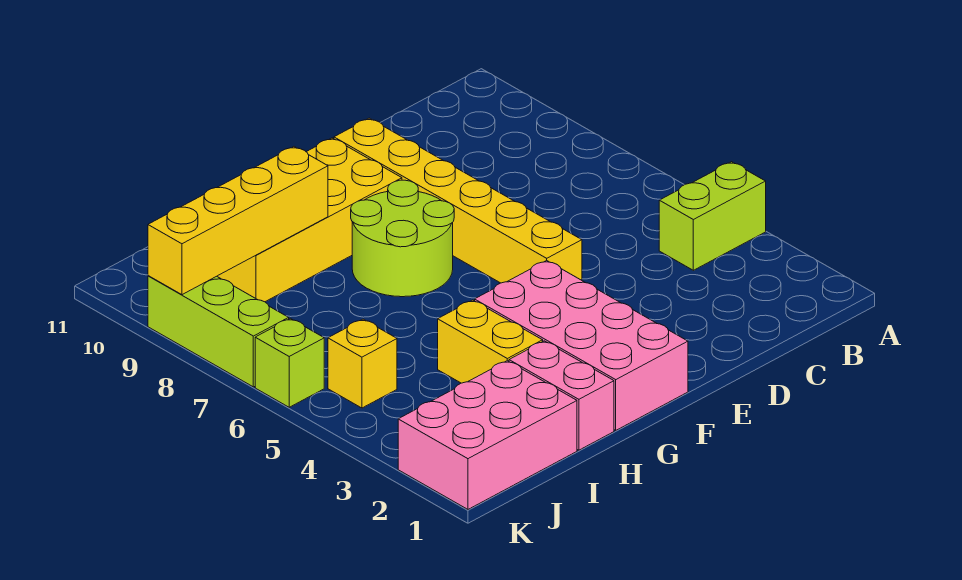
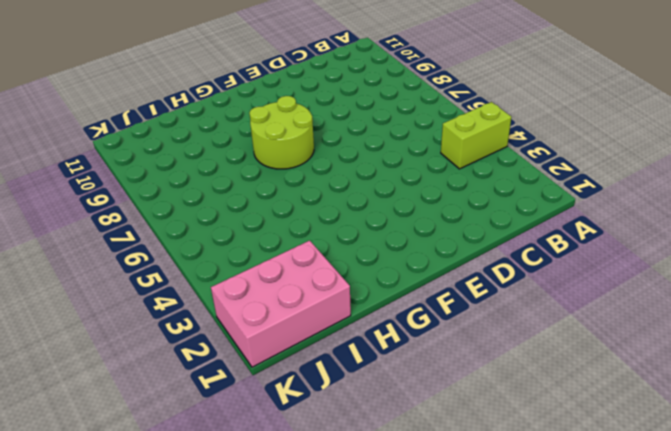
none -> yellow 1x6 brick [334,118,582,283]
none -> pink 2x4 brick [475,261,688,430]
none -> yellow 2x4 brick [217,138,402,302]

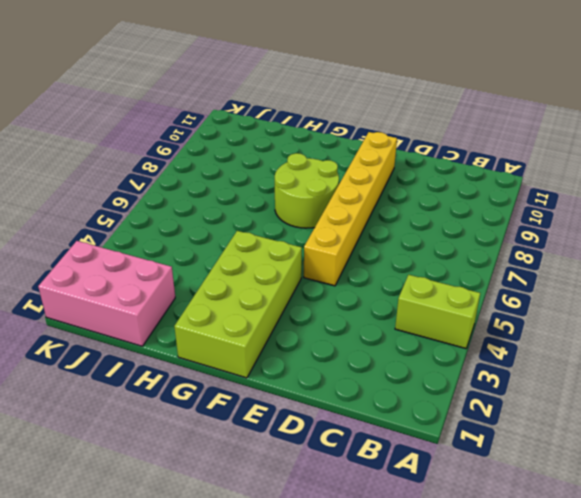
lime 2x4 brick [174,231,302,378] -> pink 2x4 brick [475,261,688,430]
none -> yellow 2x4 brick [217,138,402,302]
none -> pink 1x2 brick [509,341,614,450]
none -> yellow 1x2 brick [438,300,543,383]

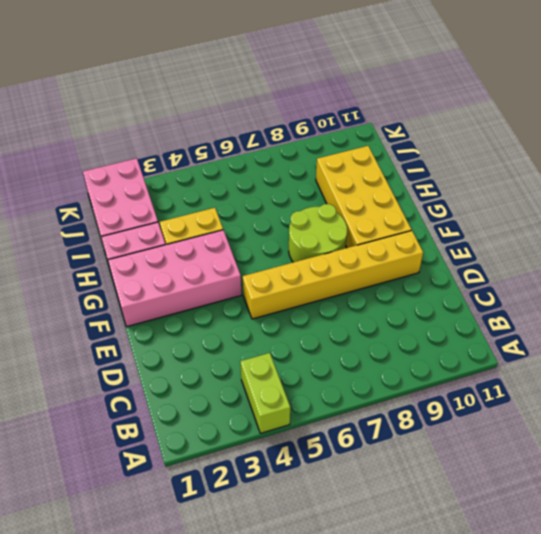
none -> yellow 1x1 brick [328,319,397,408]
none -> lime 1x1 brick [255,318,324,407]
none -> lime 1x3 brick [148,276,289,387]

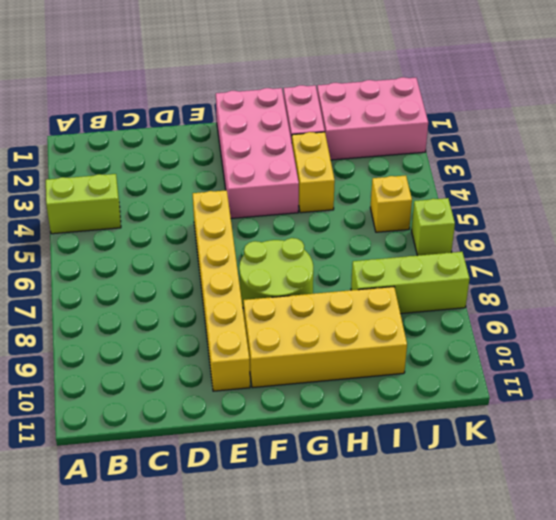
lime 1x3 brick [351,252,470,314] -> lime 1x3 brick turned to [148,276,289,387]
none -> yellow 1x4 brick [148,147,328,295]

